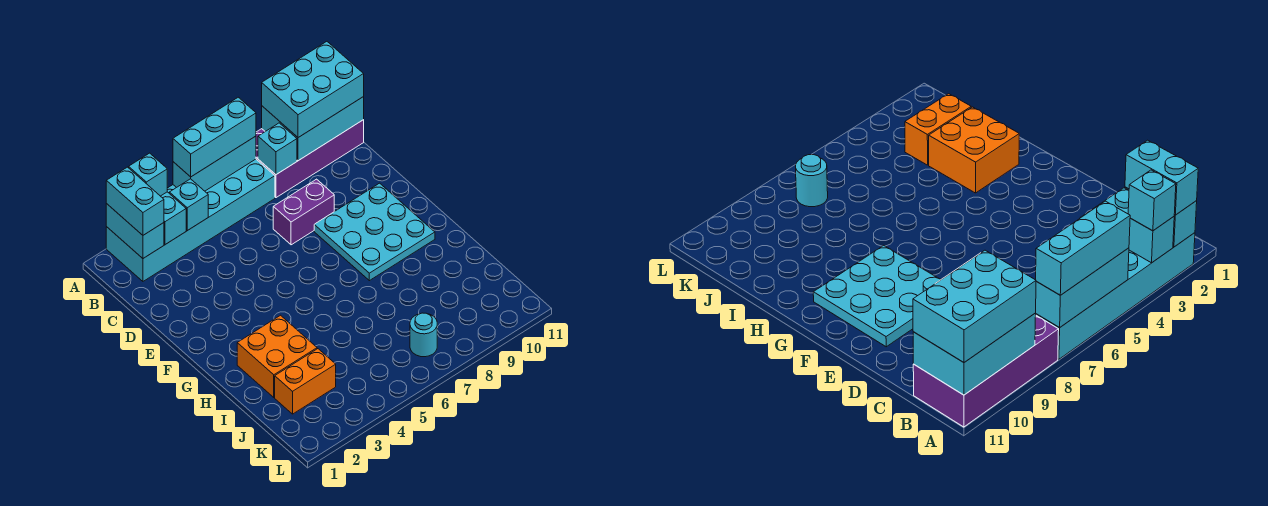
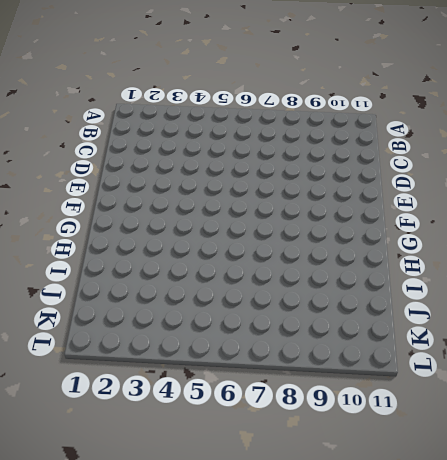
none -> cyan 2x6 brick [106,159,275,281]
none -> purple 2x4 brick [256,120,364,198]
none -> purple 1x2 brick [273,179,334,245]

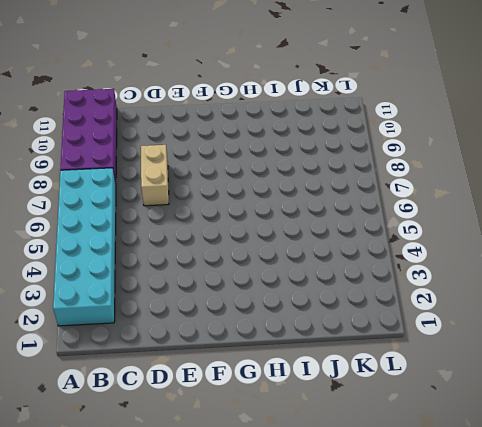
tan 1x2 brick [141,145,169,206] -> purple 1x2 brick [273,179,334,245]
none -> cyan 3x3 plate [314,183,435,281]
none -> orange 2x2 brick [237,315,317,397]
none -> orange 1x2 brick [275,349,336,414]

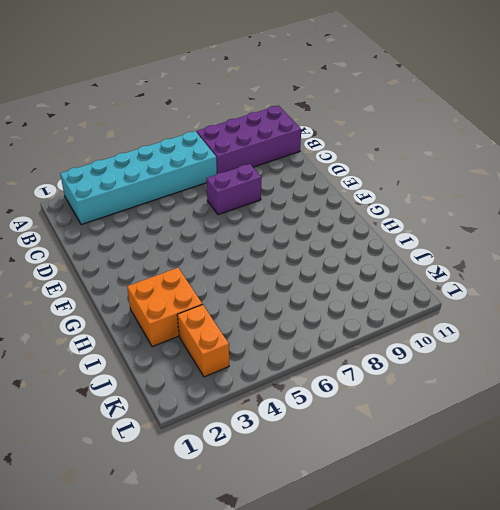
orange 1x2 brick [177,304,229,377] -> orange 1x2 brick turned to [275,349,336,414]
none -> cyan 3x3 plate [314,183,435,281]
none -> cyan 1x1 round brick [410,313,437,357]
none -> cyan 1x2 brick [106,204,164,258]

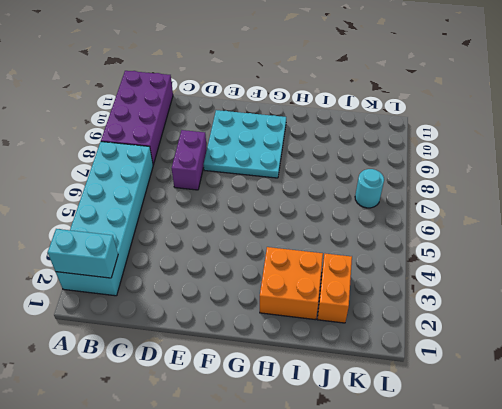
none -> cyan 1x2 brick [161,192,186,245]
none -> cyan 1x3 brick [173,136,256,191]
none -> cyan 2x3 brick [262,97,364,161]

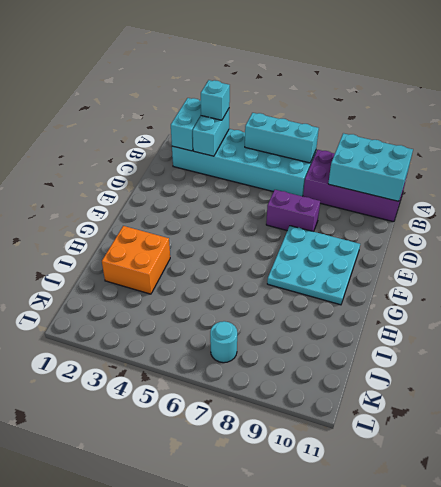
none -> orange 1x2 brick [275,349,336,414]
none -> cyan 1x1 brick [169,179,208,231]
none -> cyan 1x1 brick [258,123,297,175]

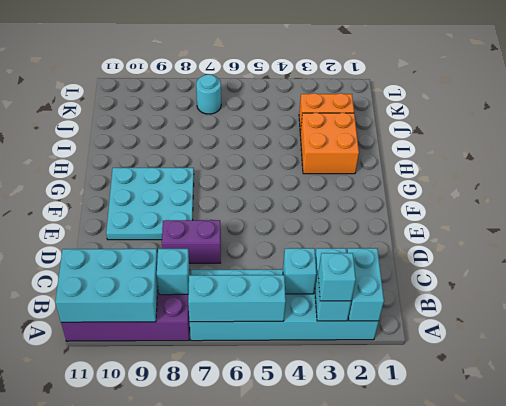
none -> cyan 1x2 brick [106,167,164,235]
none -> cyan 1x3 brick [173,97,256,177]
none -> cyan 2x3 brick [262,42,364,138]

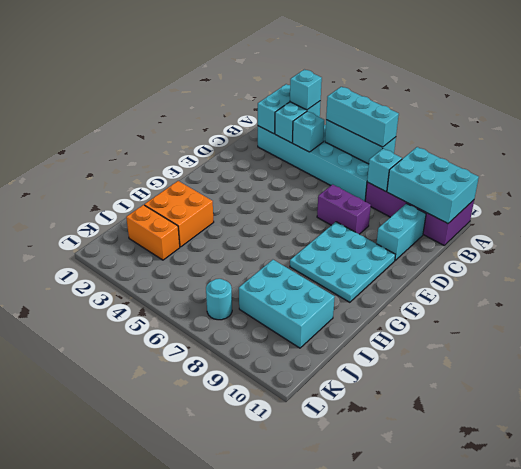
cyan 1x2 brick [377,204,426,260] -> cyan 1x2 brick moved to [106,167,164,235]
cyan 2x3 brick [239,260,335,348] -> cyan 2x3 brick moved to [262,42,364,138]

